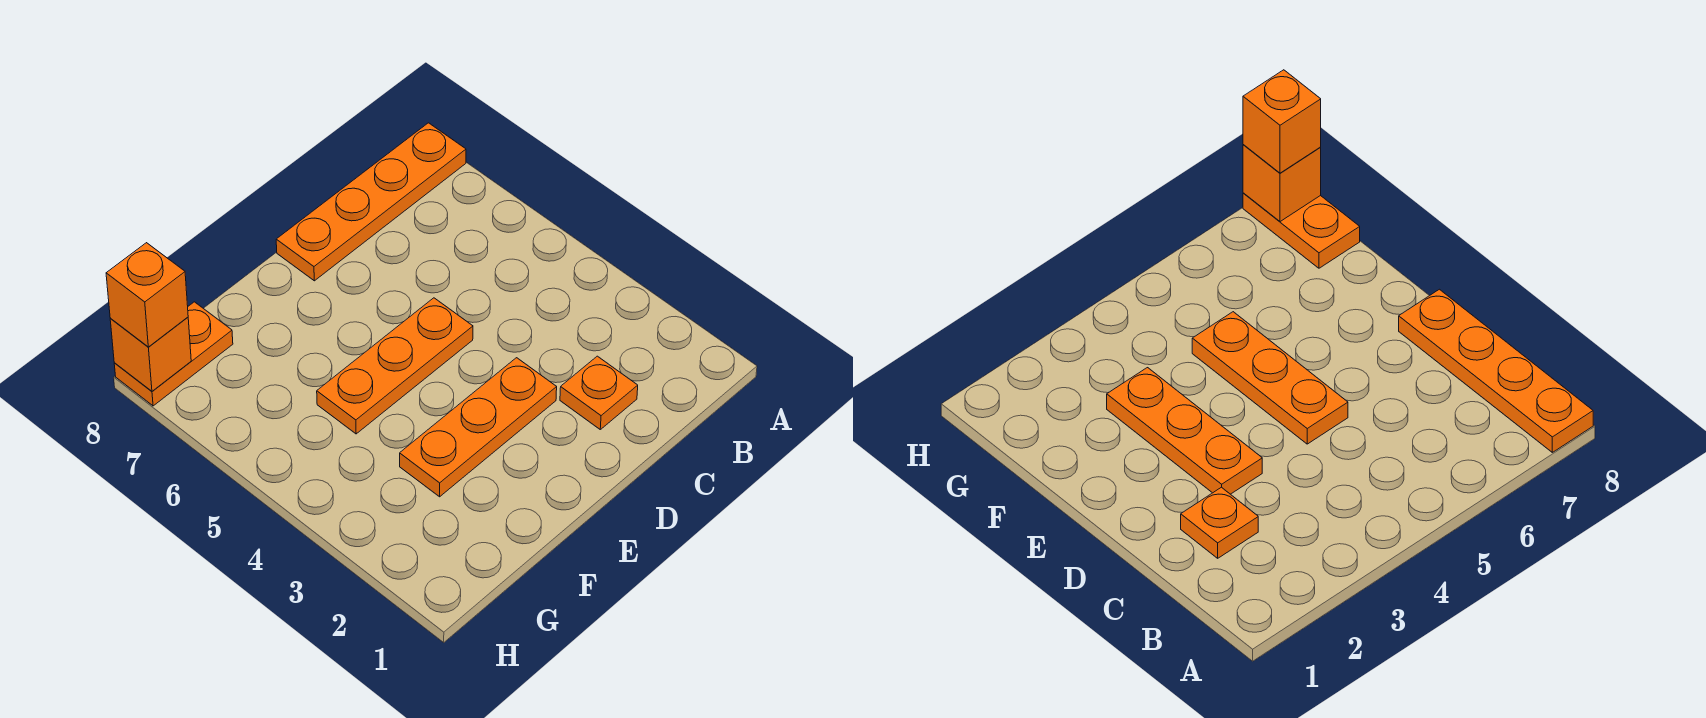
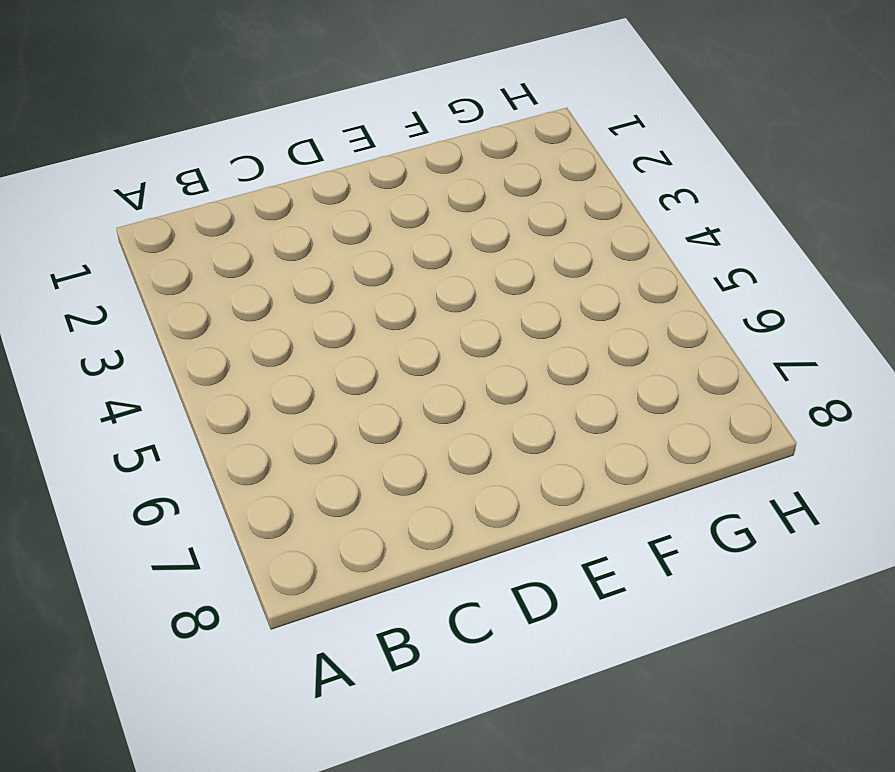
none -> orange 1x4 plate [276,123,466,281]
none -> orange 1x1 plate [560,356,638,429]

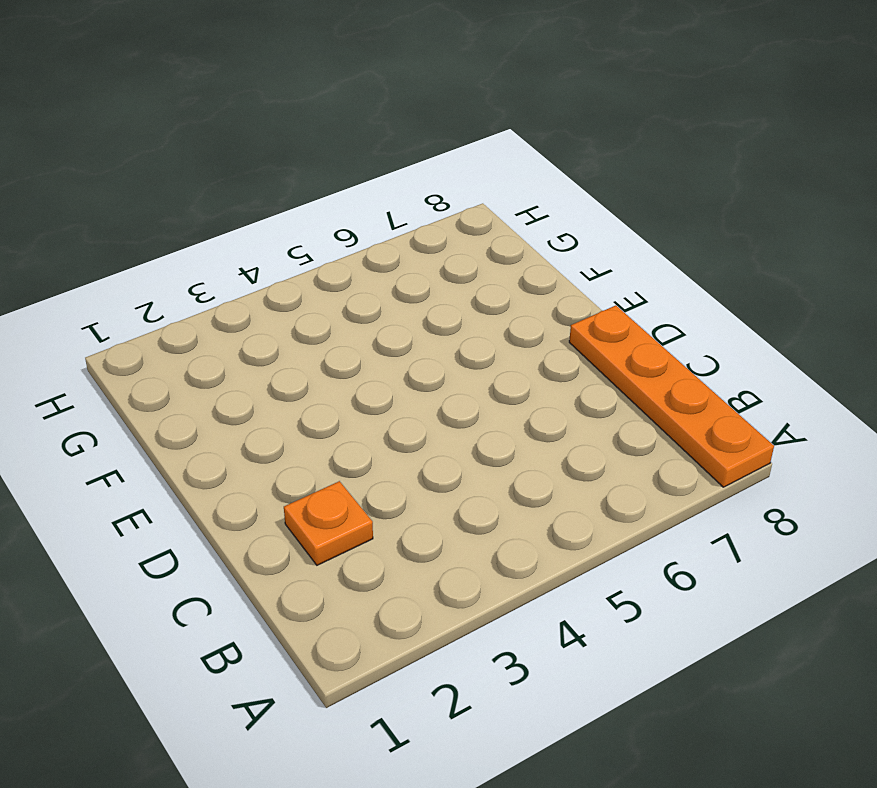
none -> orange 1x3 plate [400,358,557,497]
none -> orange 1x3 plate [317,298,473,434]

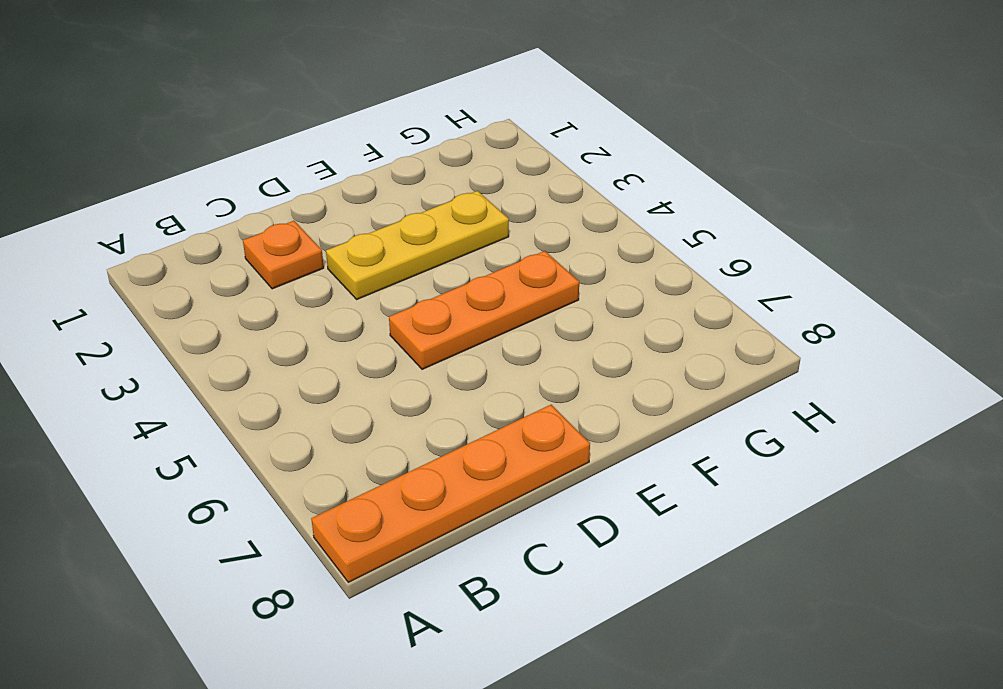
yellow 1x3 plate [326,191,509,299] -> orange 1x3 plate [400,358,557,497]
none -> orange 1x2 plate [114,302,233,406]
none -> orange 1x1 brick [110,317,191,391]

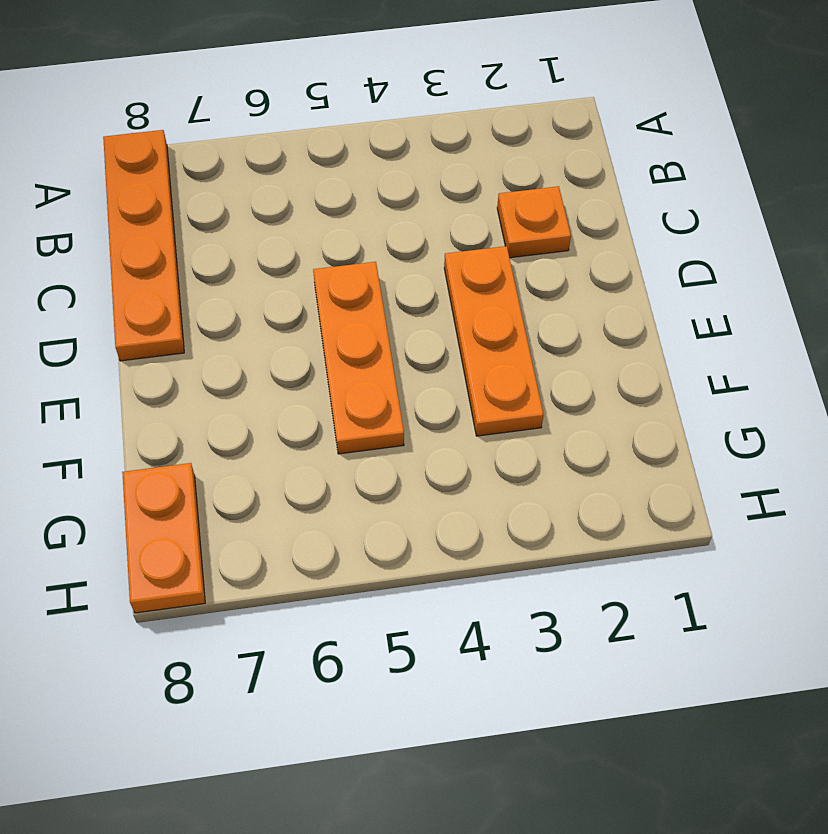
none -> orange 1x1 brick [110,317,191,391]
none -> orange 1x1 brick [106,243,188,347]

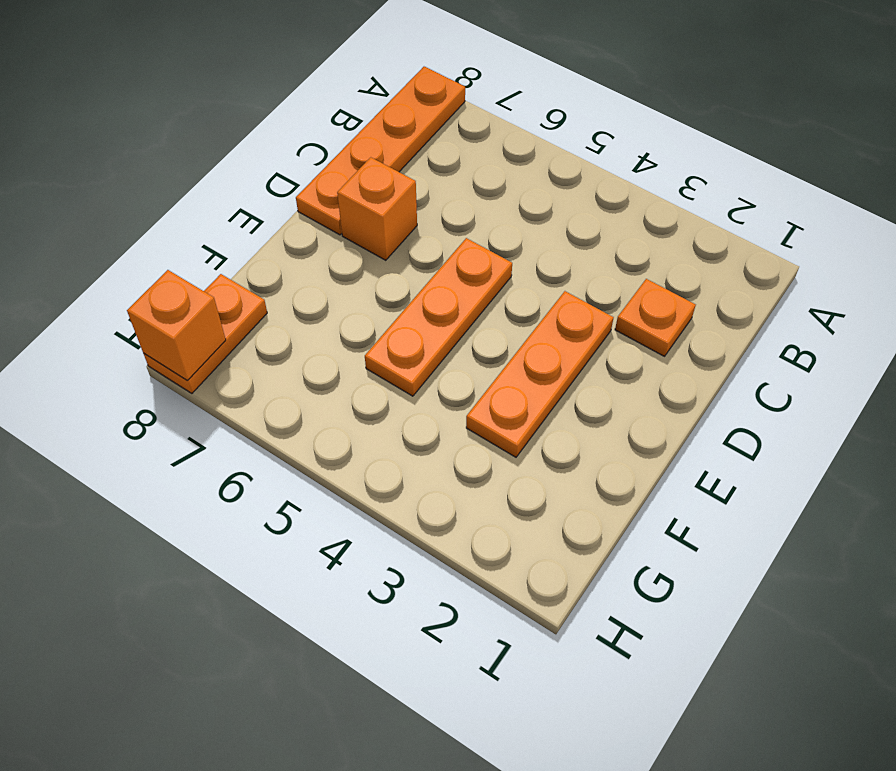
orange 1x1 brick [337,157,417,260] -> orange 1x1 brick moved to [106,243,188,347]

